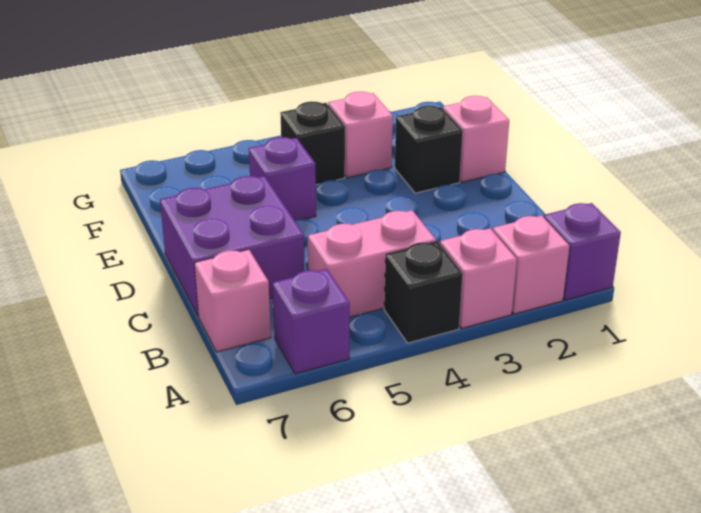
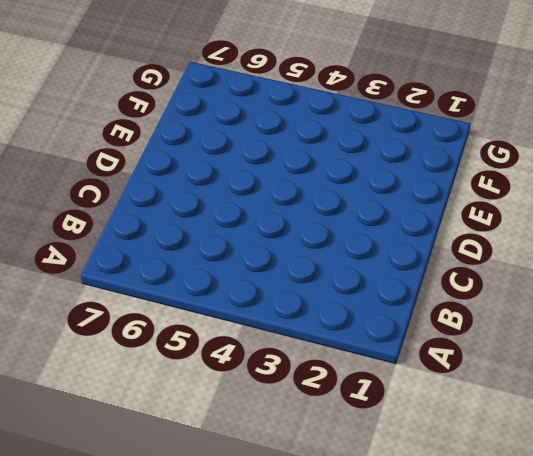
none -> purple 1x1 brick [544,203,621,300]
none -> pink 1x1 brick [492,216,569,314]
none -> pink 1x1 brick [440,228,517,328]

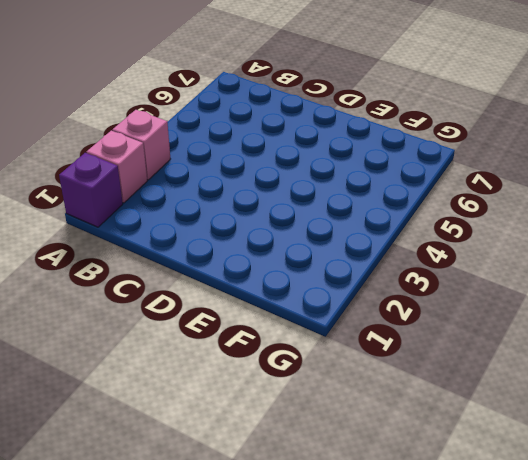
none -> black 1x1 brick [384,242,463,343]
none -> purple 1x1 brick [272,269,350,374]
none -> pink 1x2 brick [308,210,436,317]

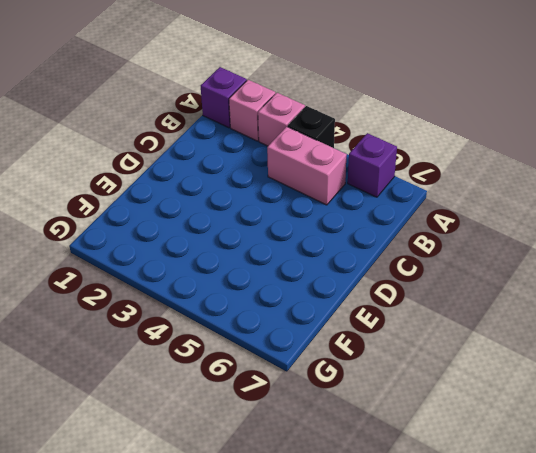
none -> pink 1x1 brick [194,249,271,352]
none -> purple 2x2 brick [160,176,305,317]
none -> pink 1x1 brick [443,96,509,182]

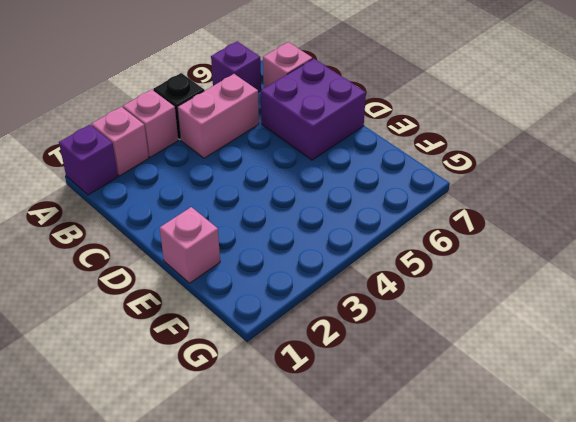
none -> black 1x1 brick [395,106,463,193]
none -> purple 1x1 brick [249,137,316,220]
none -> pink 1x1 brick [328,92,393,178]

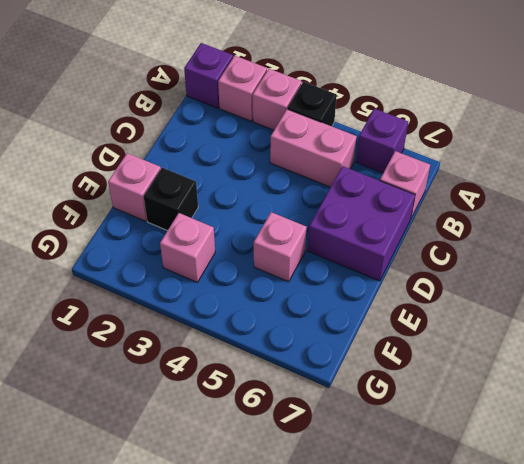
pink 1x1 brick [254,212,307,282] -> purple 1x1 brick [249,137,316,220]
none -> black 1x1 brick [280,101,345,185]

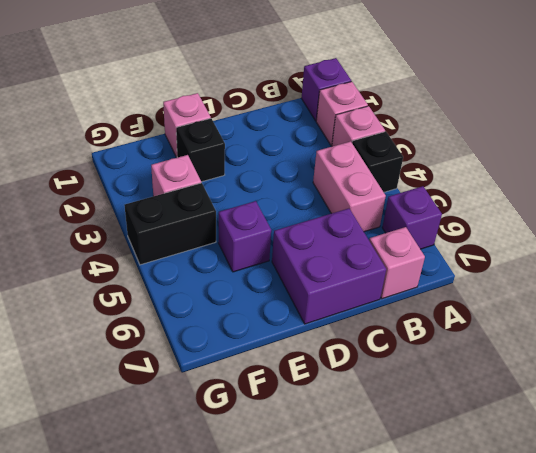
black 1x2 brick [125,183,216,265] -> black 1x1 brick [280,101,345,185]

